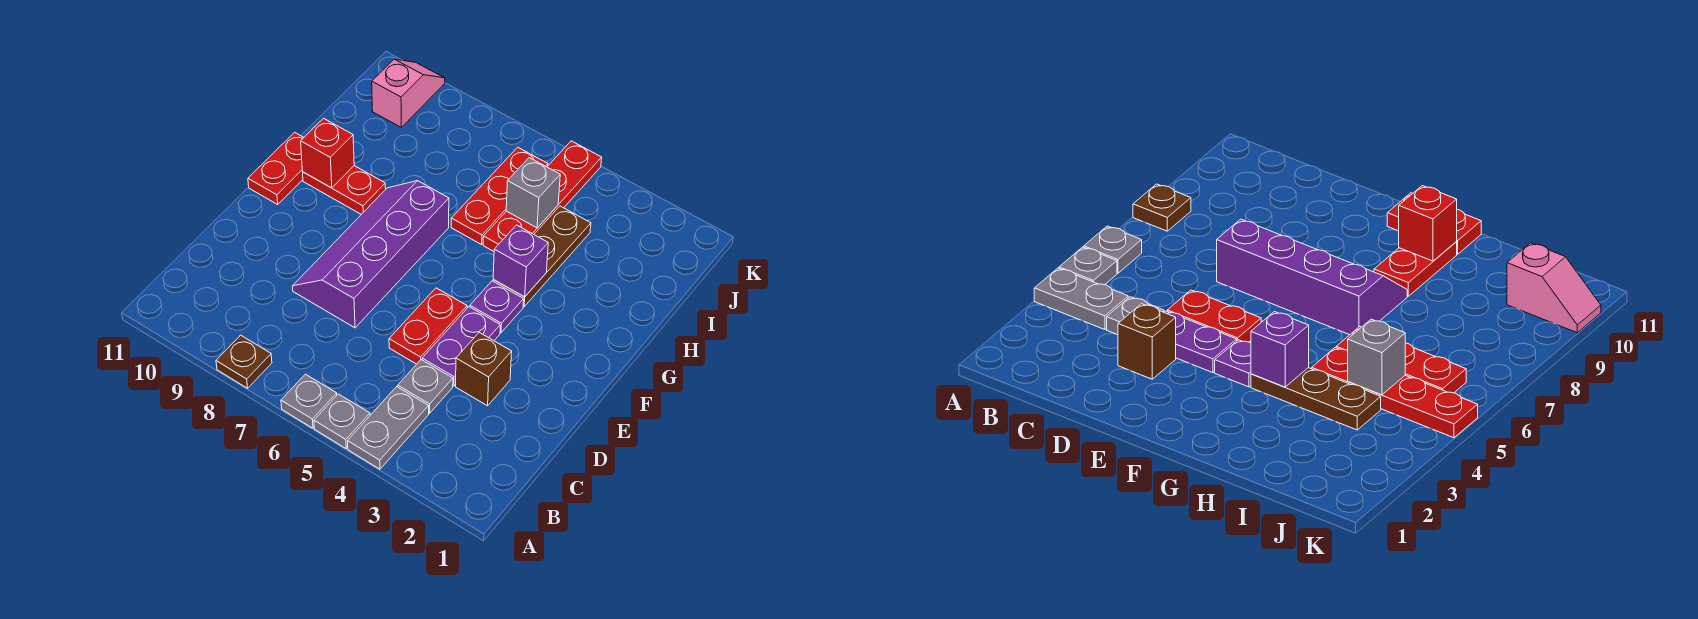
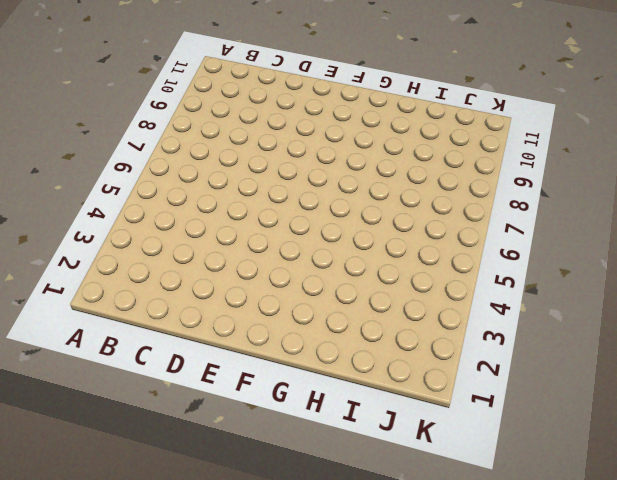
none -> grey 1x2 plate [348,387,429,469]
none -> grey 1x1 plate [314,394,370,448]
none -> grey 1x1 plate [281,374,337,428]

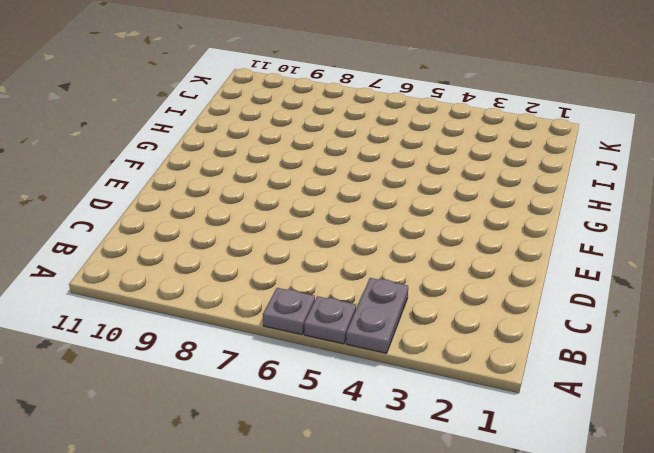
none -> brown 1x1 plate [216,335,272,388]
none -> grey 1x1 plate [398,360,453,413]
none -> brown 1x1 brick [456,333,512,406]

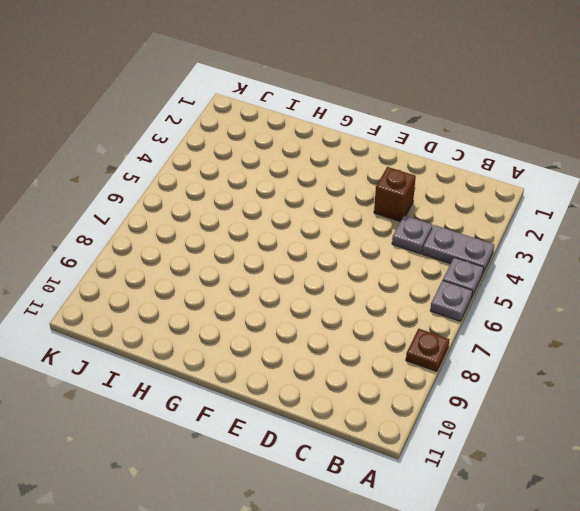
none -> purple 1x2 plate [422,307,500,386]
none -> red 1x2 plate [389,288,467,364]
none -> purple 2x4 slope [292,181,449,328]

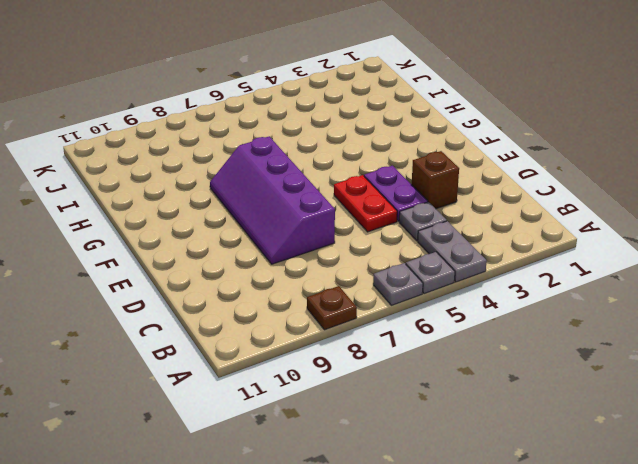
none -> purple 1x1 plate [470,281,524,332]
none -> red 1x2 plate [248,132,304,204]
none -> brown 1x3 plate [493,206,591,307]

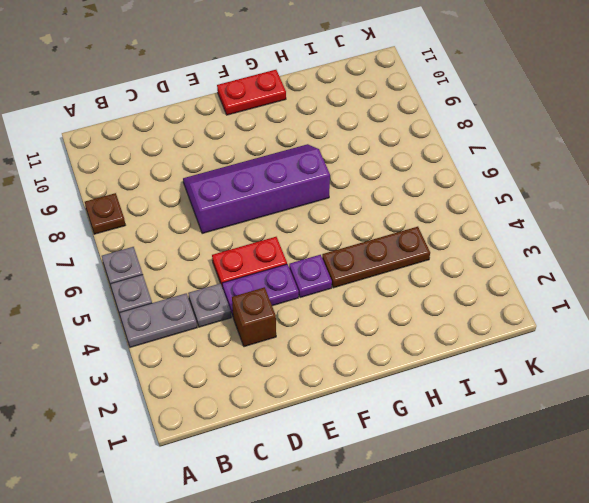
none -> red 1x2 plate [303,166,386,214]
none -> red 1x4 plate [483,141,602,251]
none -> red 1x3 plate [451,147,548,245]

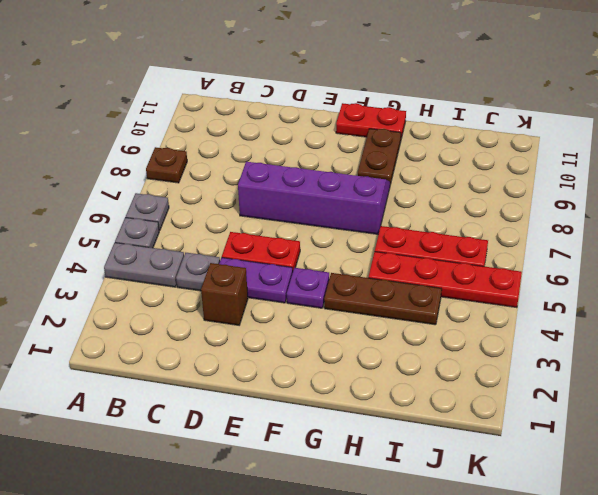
brown 1x2 plate [358,129,401,185] -> red 1x2 plate [303,166,386,214]
none -> pink 1x2 slope [372,59,445,127]
none -> purple 1x1 brick [493,225,548,297]
none -> red 1x1 brick [301,118,354,188]

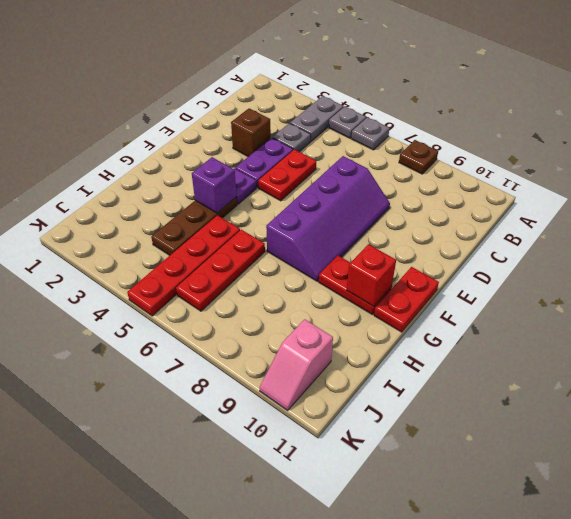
none -> grey 1x1 brick [506,158,560,228]

